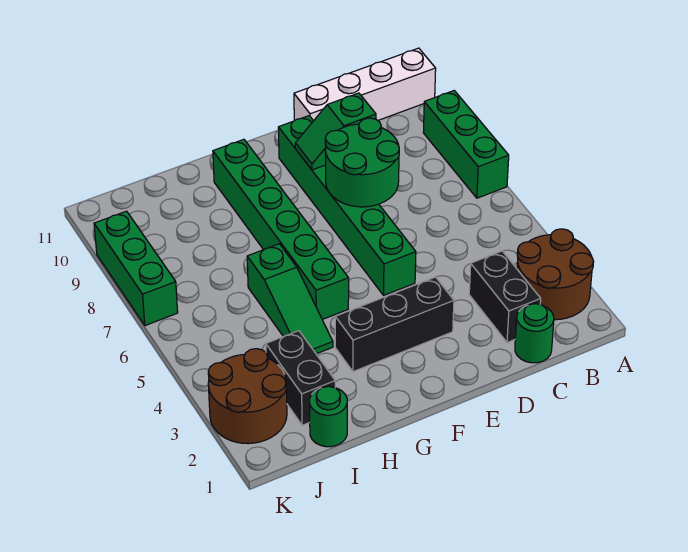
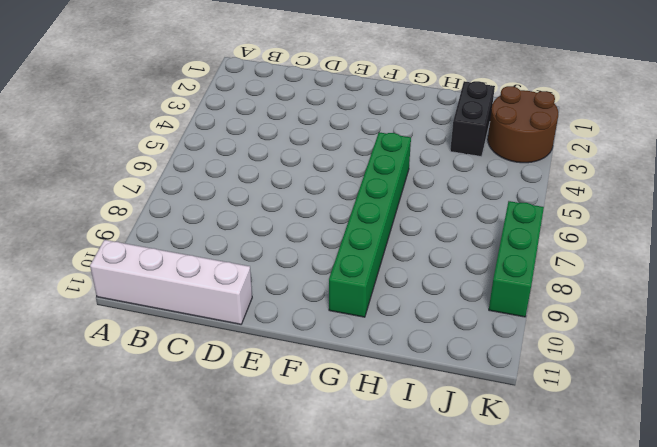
none -> brown 2x2 round brick [517,229,594,320]
none -> green 1x3 brick [423,91,509,198]
none -> green 1x1 round brick [515,304,554,363]

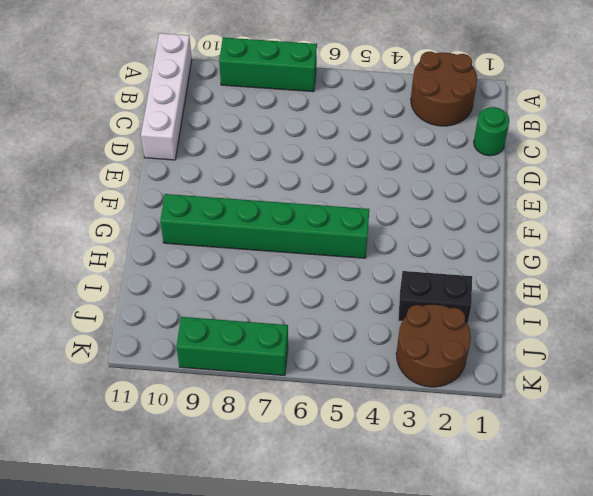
none -> black 1x2 brick [469,251,541,343]
none -> black 1x3 brick [335,277,454,372]
none -> green 1x6 brick [278,116,416,295]

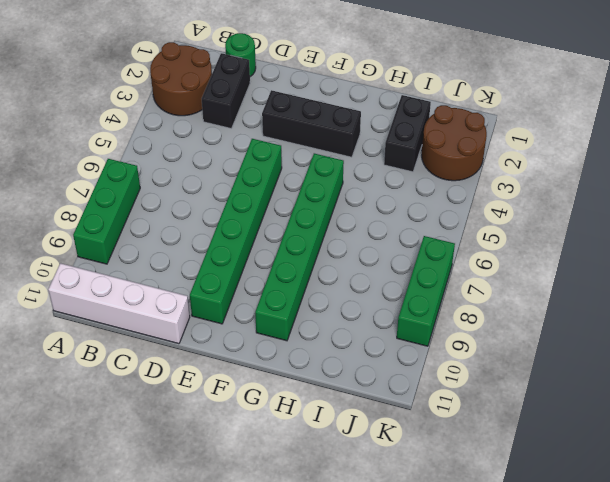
none -> green 1x3 slope [247,244,333,354]
none -> green 1x1 round brick [309,386,347,447]
none -> green 2x2 round brick [325,118,399,207]

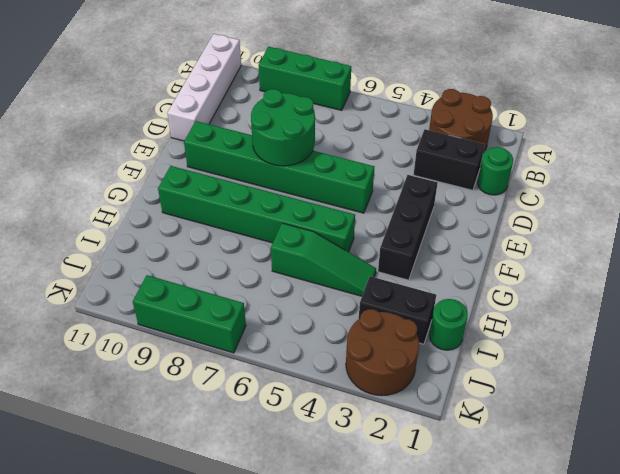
none -> green 1x2 slope [295,93,376,170]

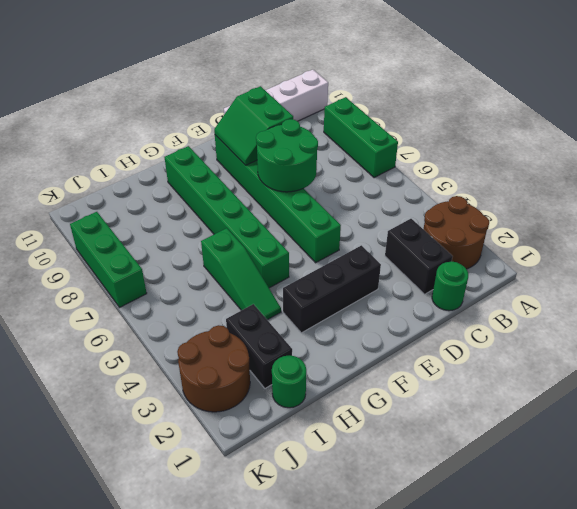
green 2x2 slope [214,86,293,165] -> green 1x2 slope [295,93,376,170]

